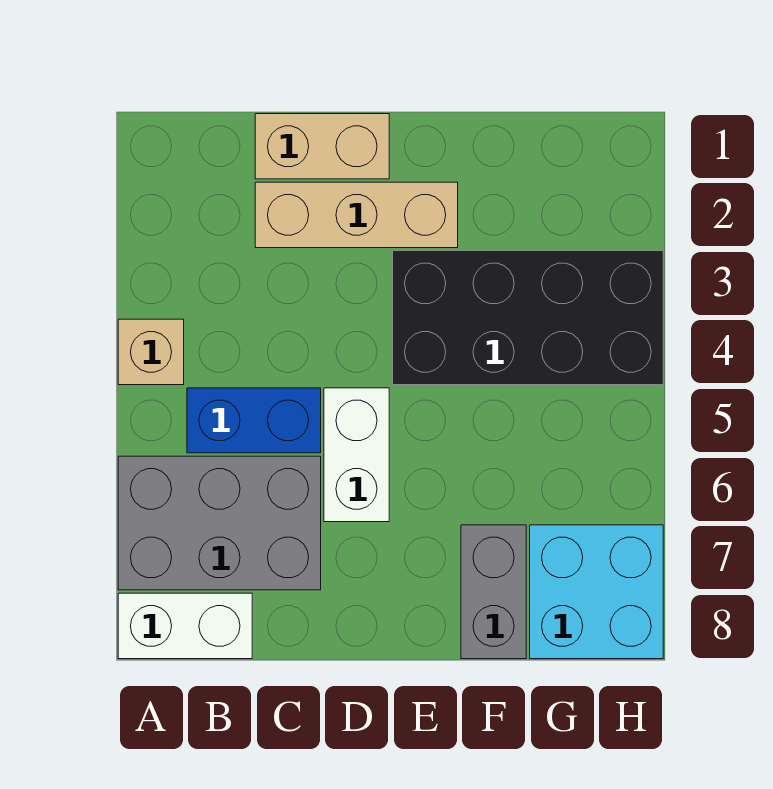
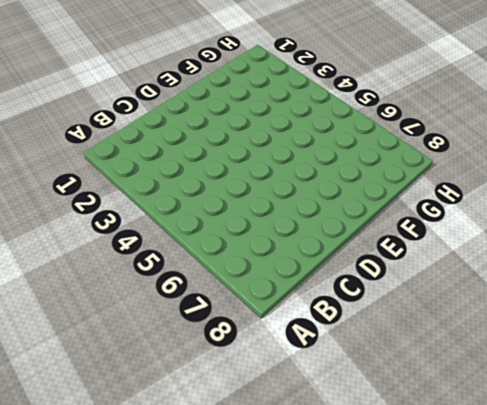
none -> tan 1x1 brick [118,319,184,385]
none -> grey 2x3 brick [118,456,321,590]

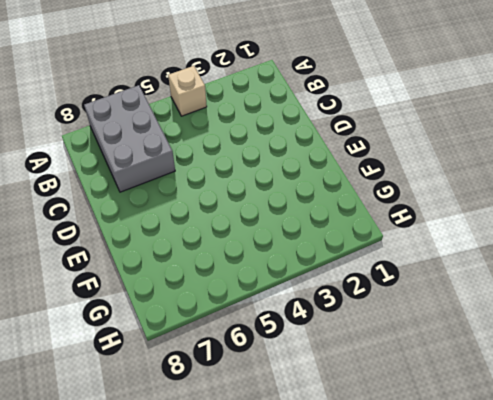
none -> white 1x2 brick [118,593,252,659]
none -> blue 1x2 brick [187,388,321,453]

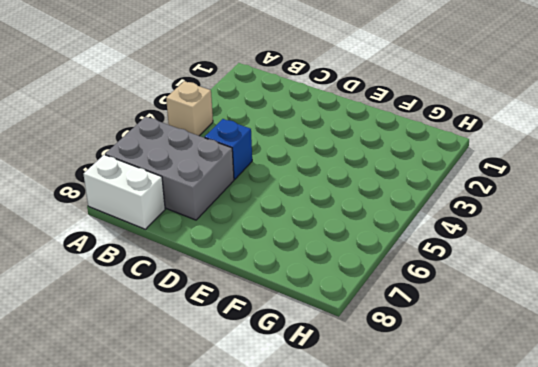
blue 1x1 brick [205,119,252,179] -> blue 1x2 brick [187,388,321,453]
none -> tan 1x2 brick [255,114,389,179]
none -> tan 1x3 brick [255,182,458,248]

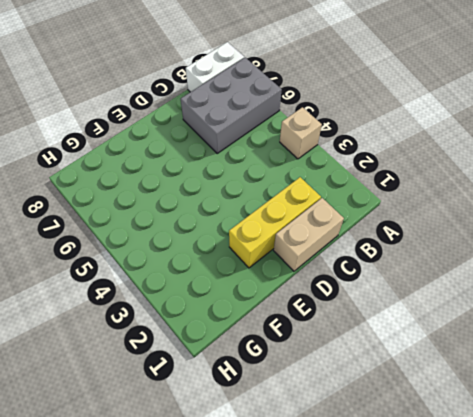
yellow 1x3 brick [229,177,321,268] -> tan 1x3 brick [255,182,458,248]
none -> blue 1x2 brick [187,388,321,453]
none -> white 1x2 brick [324,388,389,522]

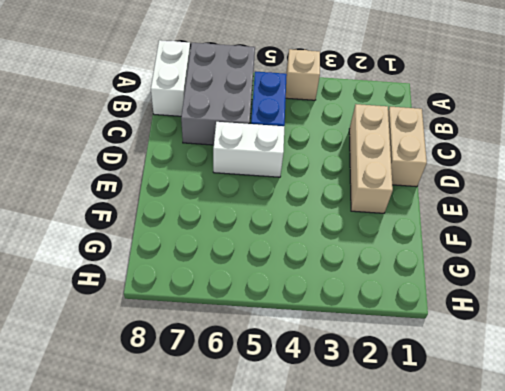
none -> black 2x4 brick [393,251,663,385]
none -> grey 1x2 brick [461,525,526,659]

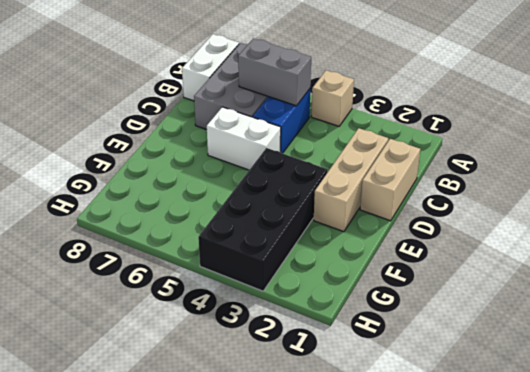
grey 1x2 brick [238,38,311,106] -> grey 1x2 brick moved to [461,525,526,659]
none -> cyan 2x2 brick [530,525,663,659]

